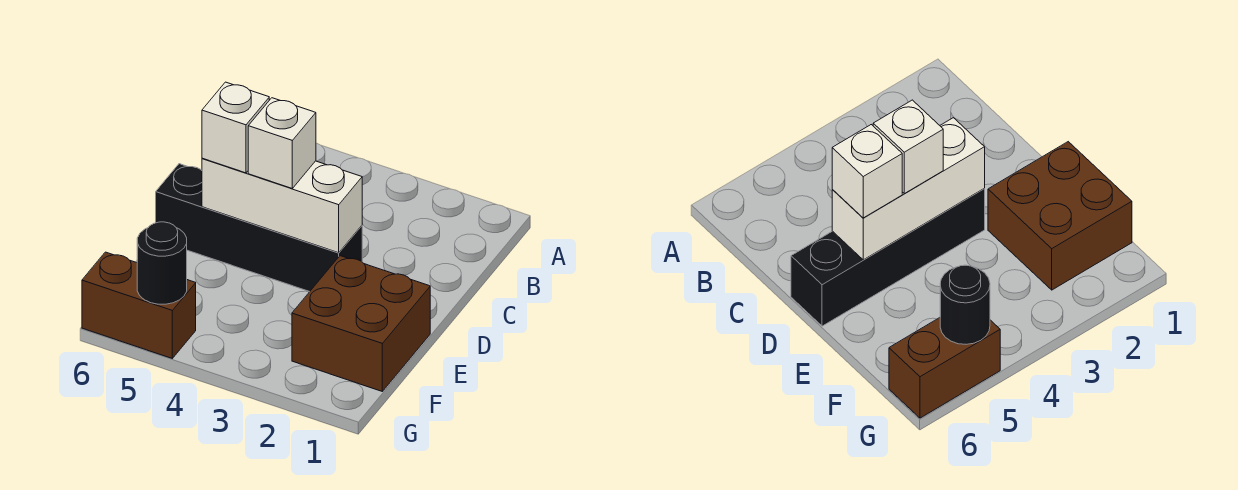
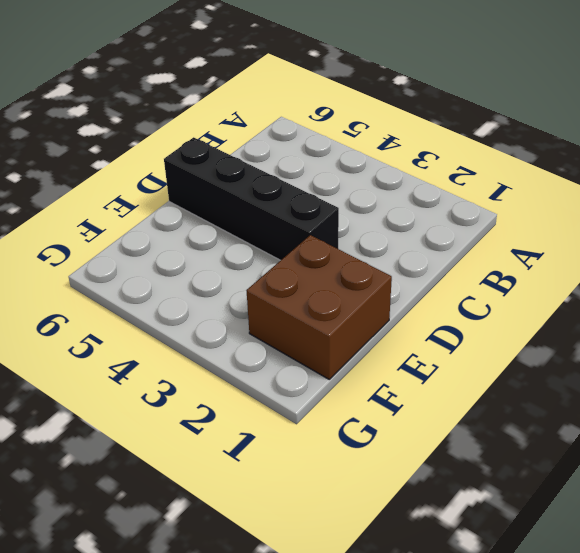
none -> brown 1x2 brick [82,252,196,358]
none -> white 1x3 brick [202,158,362,253]

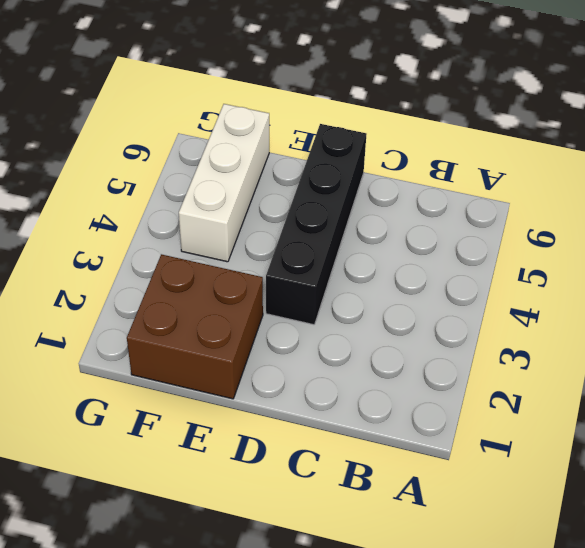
white 1x3 brick [179,104,269,262] -> white 1x3 brick moved to [202,158,362,253]
none -> brown 1x2 brick [82,252,196,358]
none -> black 1x1 round brick [137,222,187,304]

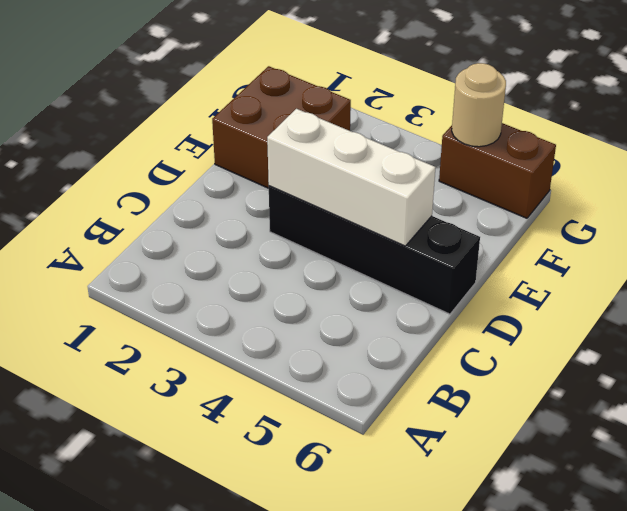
tan 1x1 round brick [452,63,506,147] -> black 1x1 round brick [137,222,187,304]
none -> white 1x1 brick [248,98,316,188]
none -> white 1x1 brick [202,82,269,173]

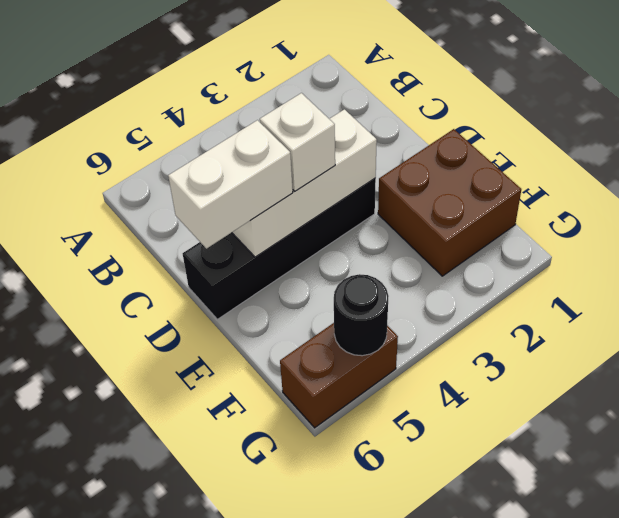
white 1x2 brick [168,120,293,249] -> white 1x1 brick [202,82,269,173]

